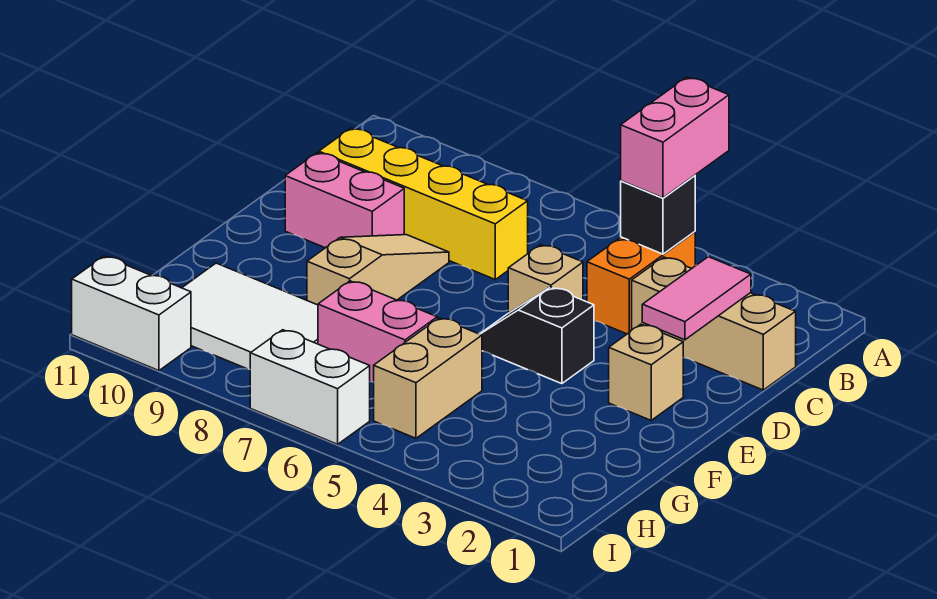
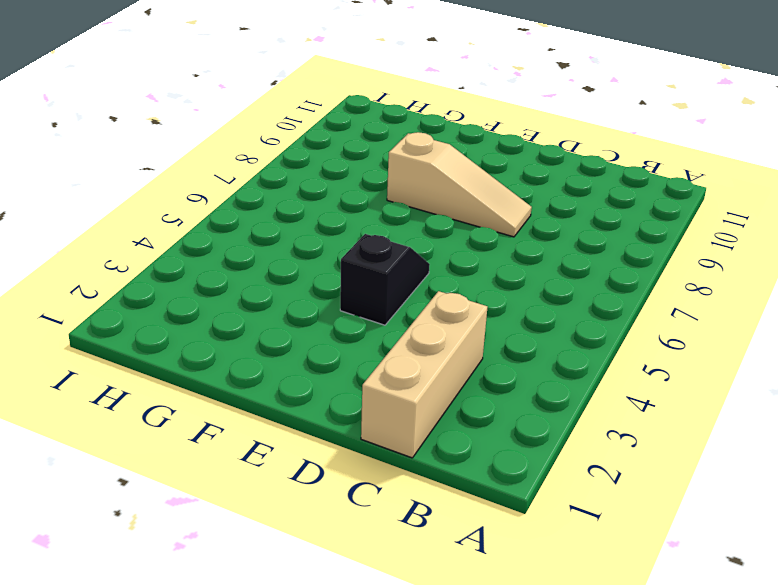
none -> orange 1x2 brick [587,232,695,334]
none -> yellow 1x4 brick [319,128,528,279]
none -> tan 1x1 brick [508,245,583,313]

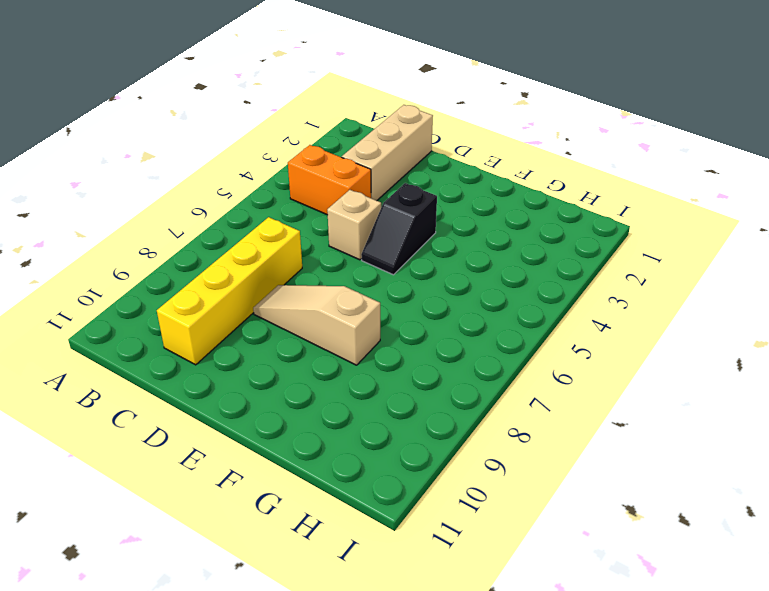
none -> pink 1x2 brick [285,152,404,248]
none -> tan 1x1 brick [609,324,684,420]
none -> tan 1x2 brick [374,318,482,438]

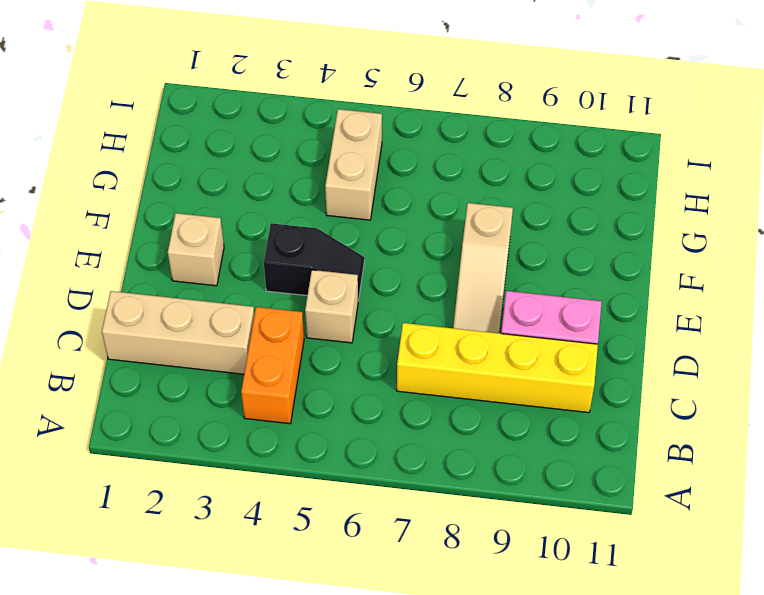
none -> pink 1x2 brick [318,281,437,382]
none -> white 2x3 tile [182,263,318,370]
none -> white 1x2 brick [250,330,370,444]

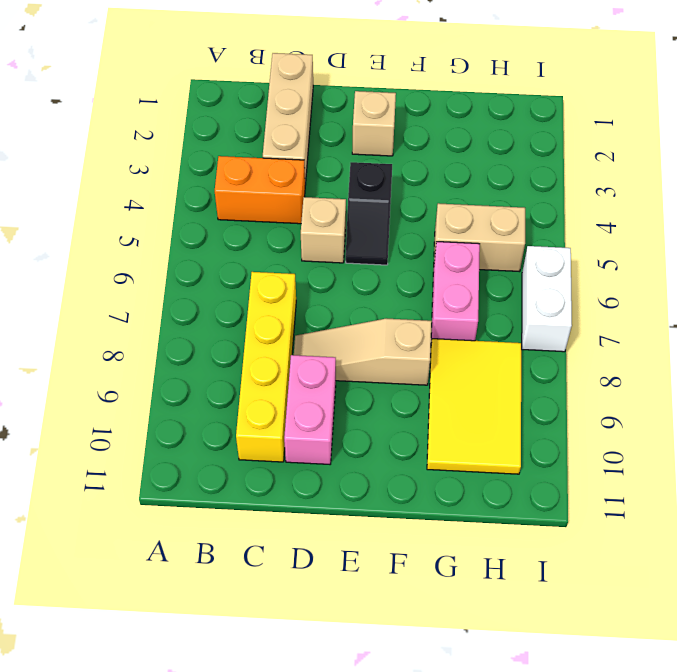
yellow 2x3 tile [427,339,521,474] -> white 2x3 tile [182,263,318,370]
none -> white 1x2 brick [72,256,191,371]
none -> black 1x1 brick [621,175,695,254]
none -> pink 1x2 tile [642,257,751,340]

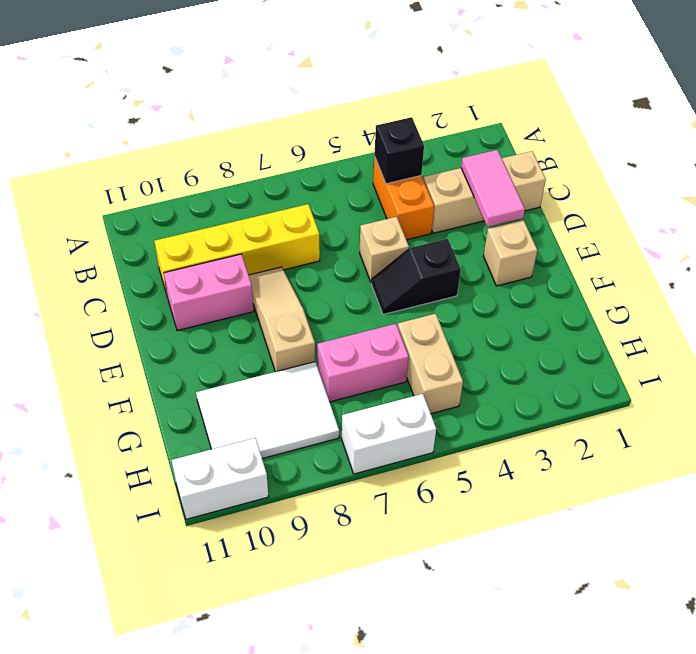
none -> pink 1x2 brick [621,77,729,198]

